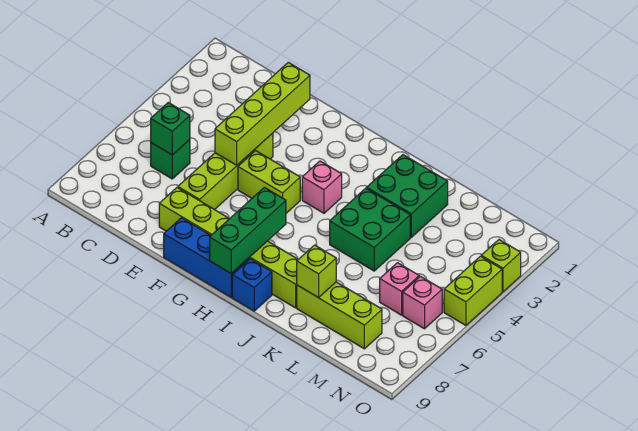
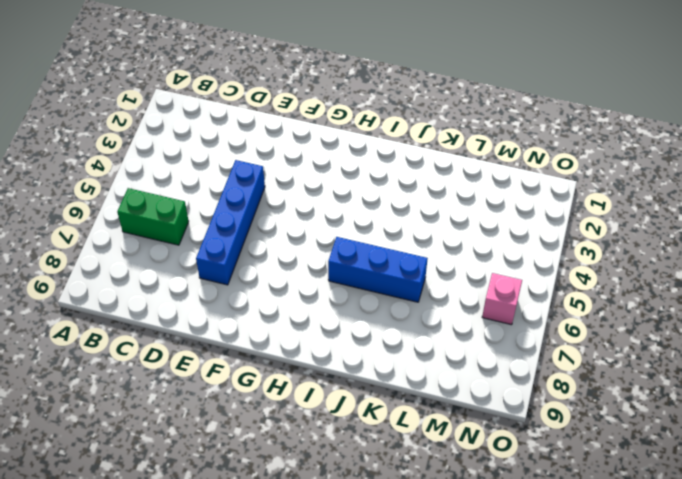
green 1x2 brick [117,188,189,245] -> green 1x1 brick [151,140,190,179]
blue 1x4 brick [196,160,265,285] -> lime 1x4 brick [178,133,273,210]
blue 1x3 brick [328,237,428,302] -> blue 1x3 brick moved to [164,218,249,297]
none -> lime 1x6 brick [159,188,298,308]
none -> lime 1x2 brick [238,151,300,213]
none -> pink 1x1 brick [302,161,342,213]

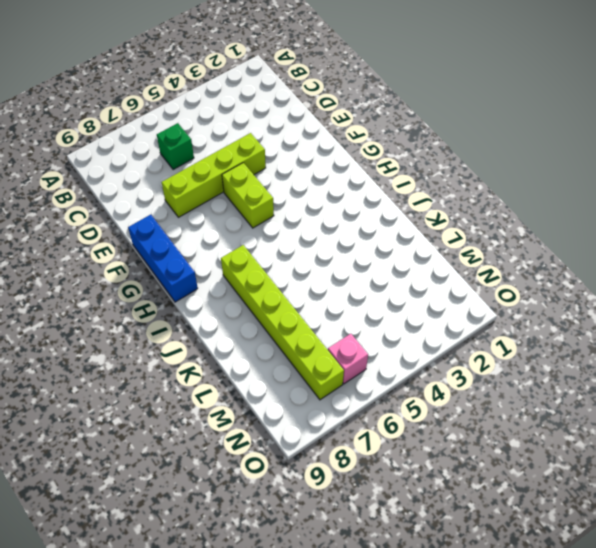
lime 1x6 brick [221,245,344,400] -> lime 1x6 brick moved to [159,188,298,308]
none -> pink 1x1 brick [302,161,342,213]
none -> blue 1x1 brick [232,259,272,311]
none -> green 2x2 brick [367,155,448,237]

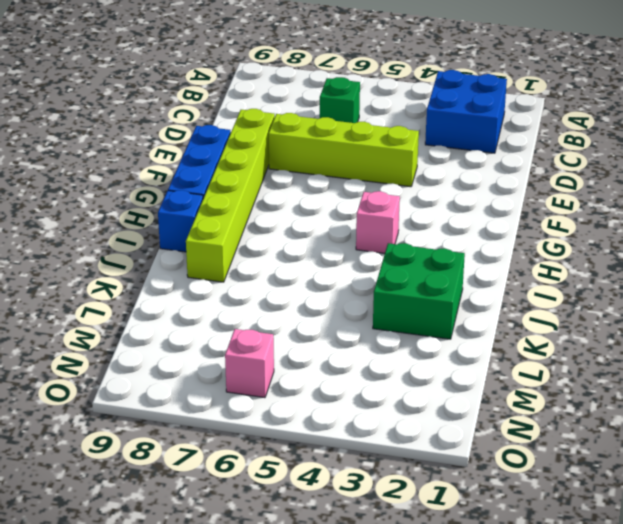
blue 2x2 brick [425,70,507,153] -> none
none -> lime 1x2 brick [238,151,300,213]
none -> green 2x2 brick [330,188,410,271]
none -> lime 1x3 brick [297,282,382,349]

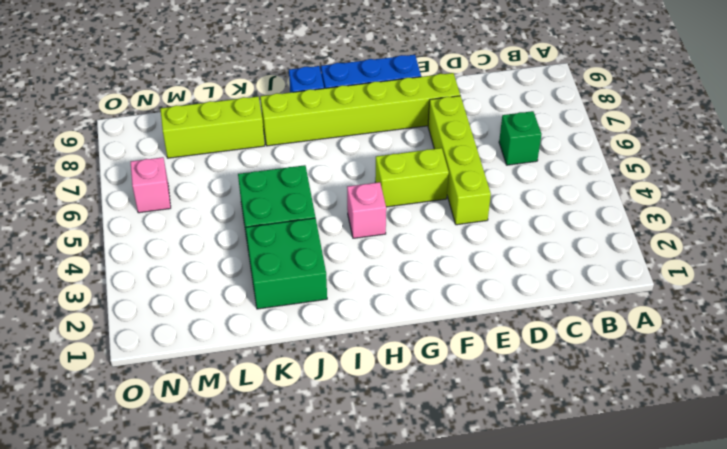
none -> pink 1x1 brick [380,263,419,315]
none -> lime 1x1 brick [481,240,521,292]
none -> lime 1x2 brick [444,256,502,325]

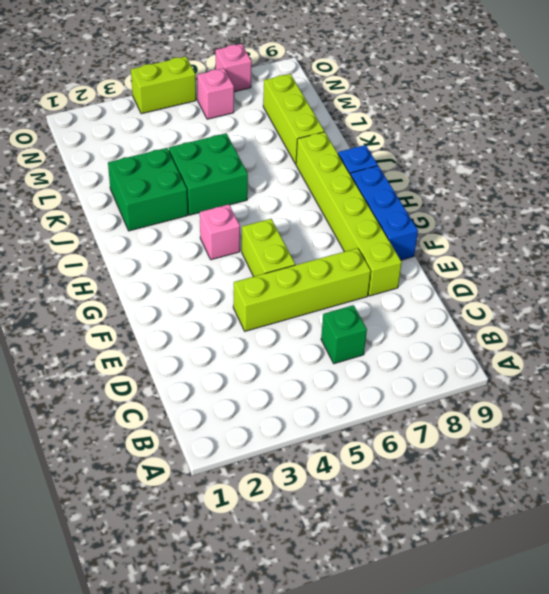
pink 1x1 brick [215,44,252,92] -> pink 1x1 brick moved to [380,263,419,315]
none -> lime 1x1 brick [481,240,521,292]
none -> green 1x1 brick [151,103,190,155]
none -> lime 1x4 brick [215,62,310,165]

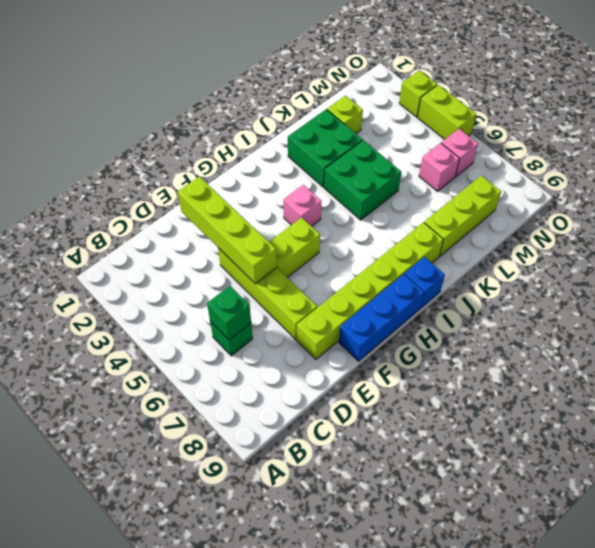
lime 1x1 brick [327,96,363,133] -> lime 1x1 brick moved to [297,245,336,298]
none -> green 1x3 brick [210,187,286,274]

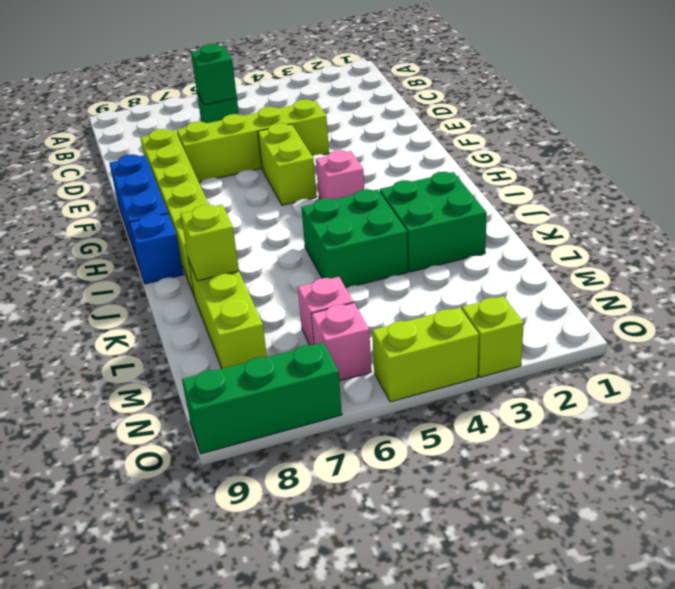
green 1x3 brick [182,343,342,454] -> green 1x3 brick moved to [210,187,286,274]
none -> lime 1x4 brick [215,62,310,165]

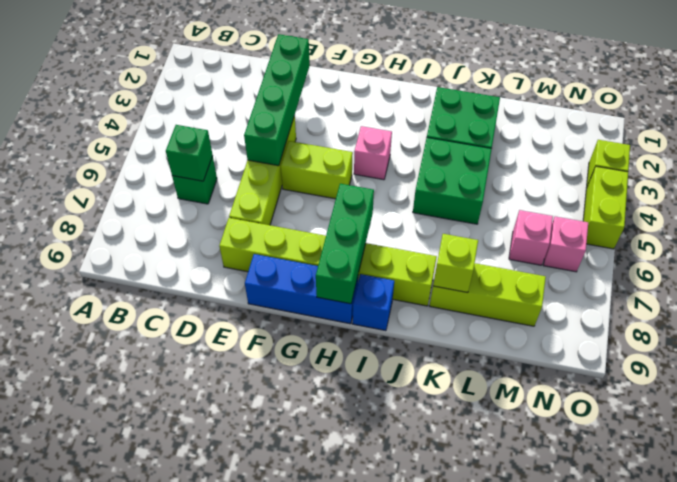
green 1x4 brick [244,34,310,166] -> lime 1x4 brick [215,62,310,165]

